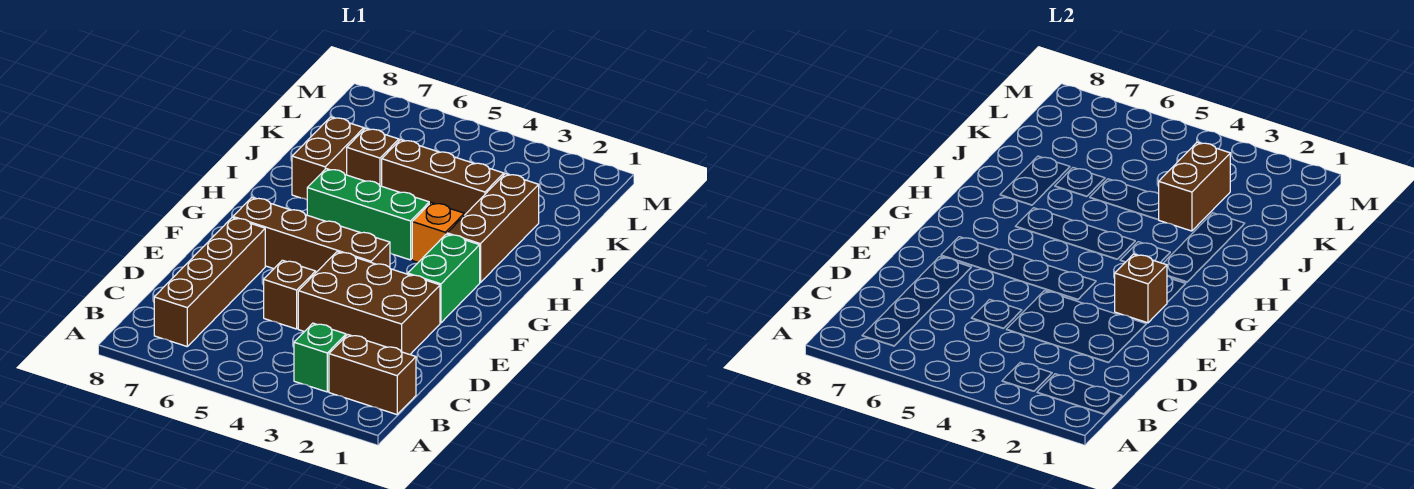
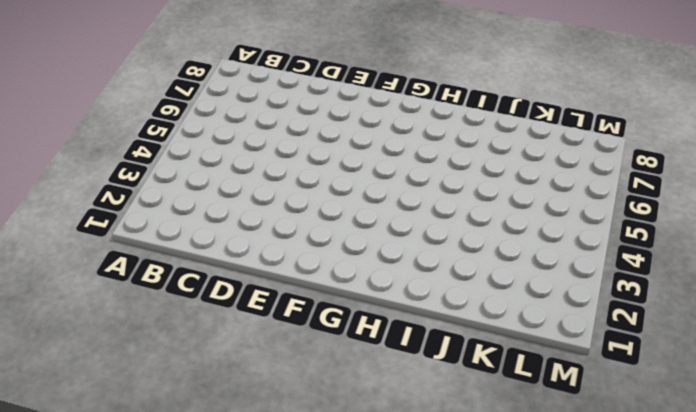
none -> brown 1x2 brick [329,335,416,415]
none -> green 1x1 brick [294,323,346,392]
none -> brown 1x4 brick [154,218,265,346]

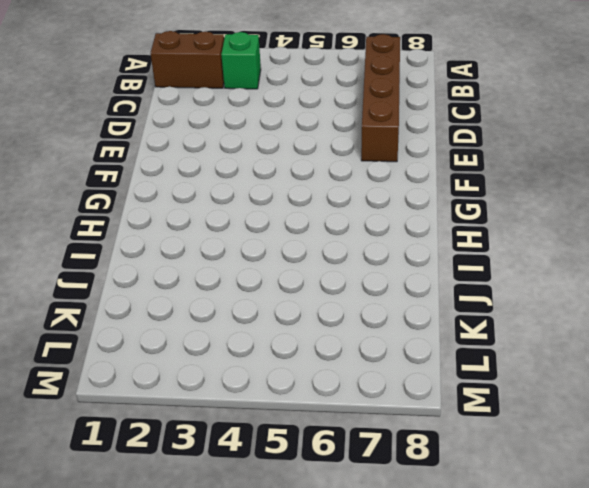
none -> brown 2x3 brick [298,252,440,354]
none -> brown 1x1 brick [264,260,316,329]
none -> green 1x2 brick [408,234,480,323]

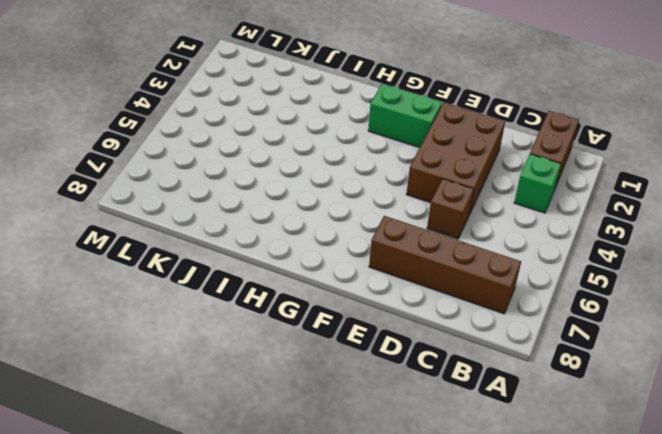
none -> brown 1x4 brick [233,198,390,272]
none -> brown 1x3 brick [447,174,539,283]
none -> orange 1x1 brick [412,203,464,262]

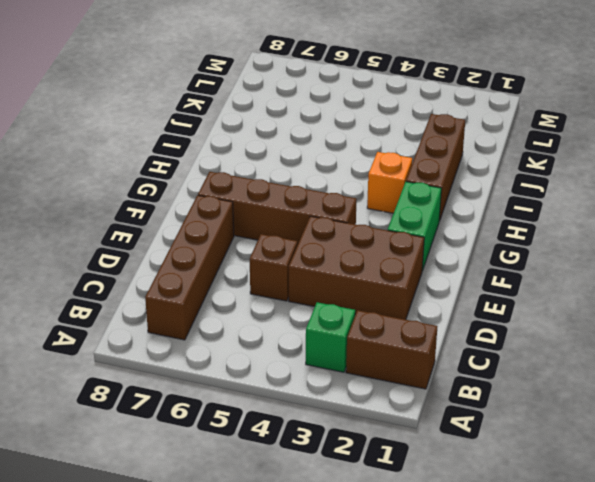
none -> green 1x3 brick [307,169,429,260]
none -> brown 1x2 brick [292,117,364,200]
none -> brown 1x3 brick [382,140,504,215]

